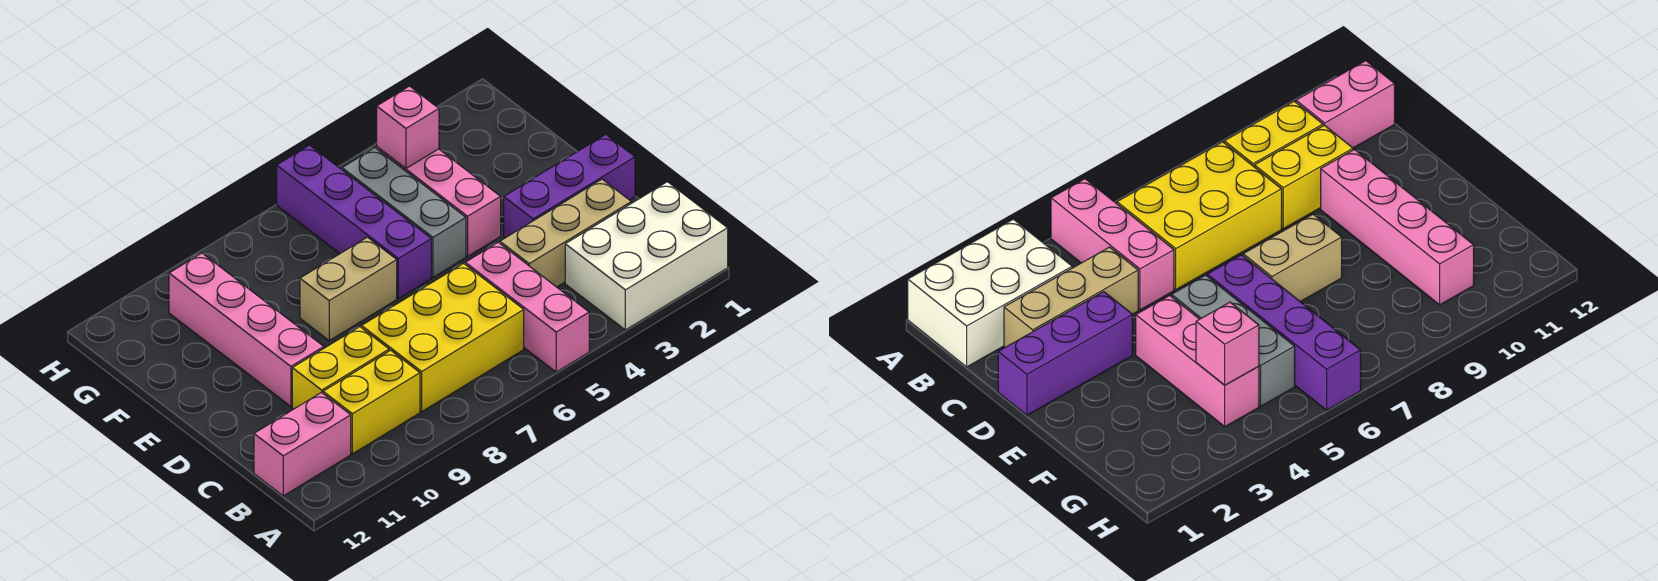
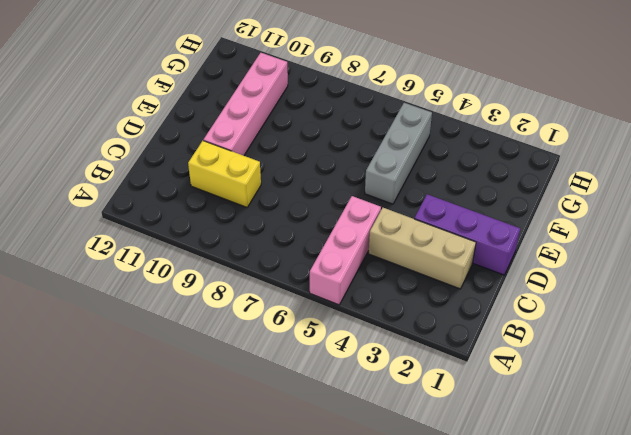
none -> white 2x3 brick [565,182,728,330]
none -> yellow 2x3 brick [362,264,524,412]
none -> yellow 1x2 brick [323,350,420,454]

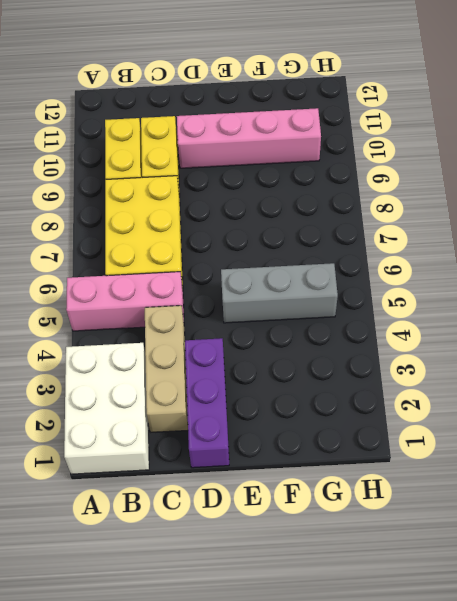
none -> pink 1x2 brick [254,392,351,496]
none -> pink 1x3 brick [377,147,501,256]
none -> purple 1x4 brick [277,145,431,299]

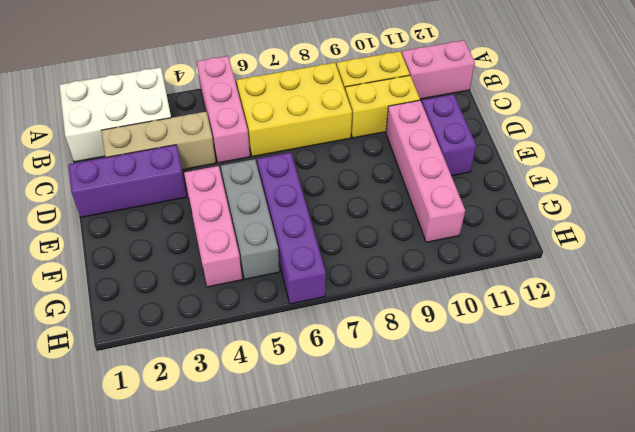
purple 1x2 brick [422,94,476,176] -> none
none -> tan 1x2 brick [300,237,397,341]
none -> pink 1x1 brick [377,86,439,168]

